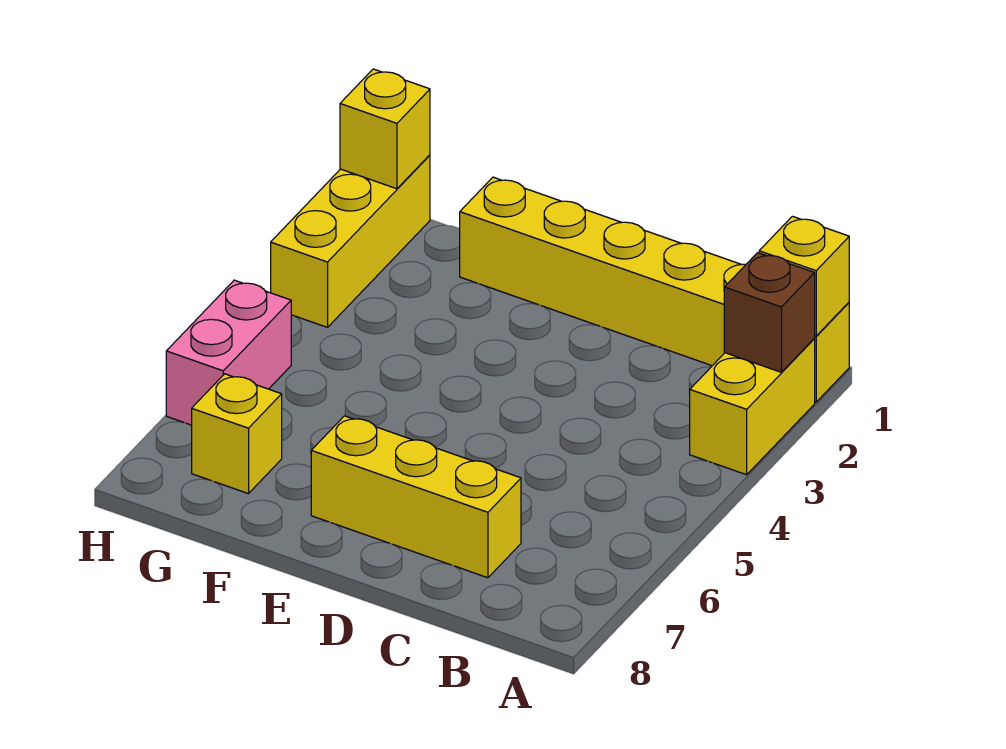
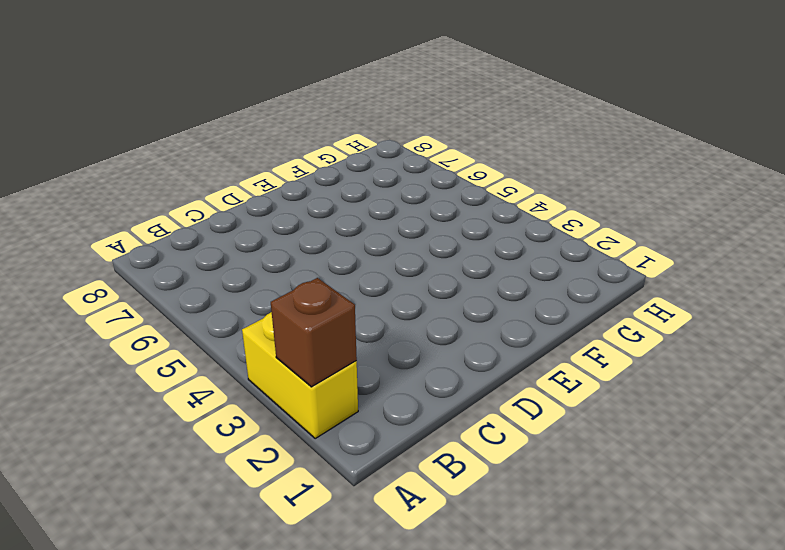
none -> yellow 1x6 brick [460,177,849,402]
none -> yellow 1x3 brick [311,416,521,578]

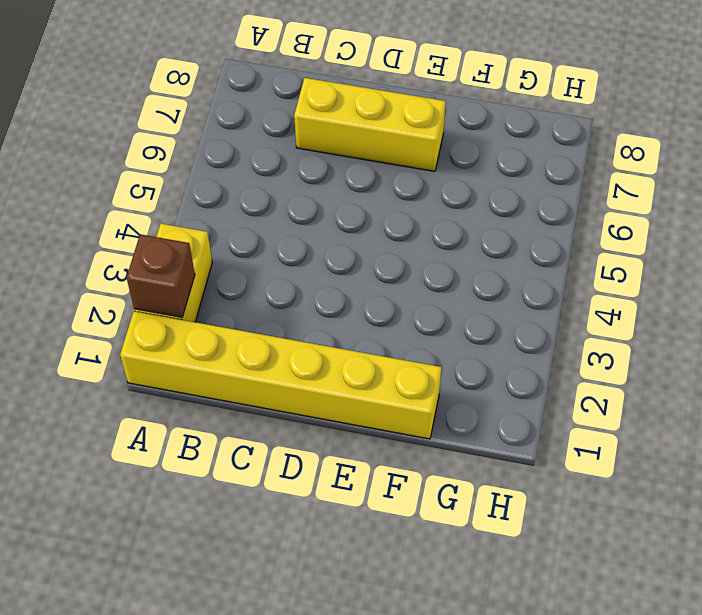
none -> yellow 1x1 brick [192,374,282,494]
none -> yellow 1x3 brick [271,155,430,327]

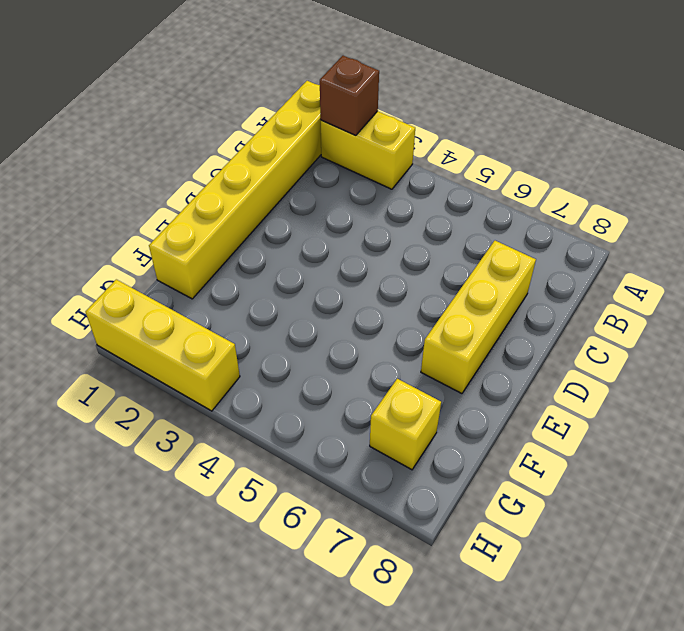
none -> pink 1x2 brick [166,280,291,425]
none -> yellow 1x1 brick [759,216,849,336]

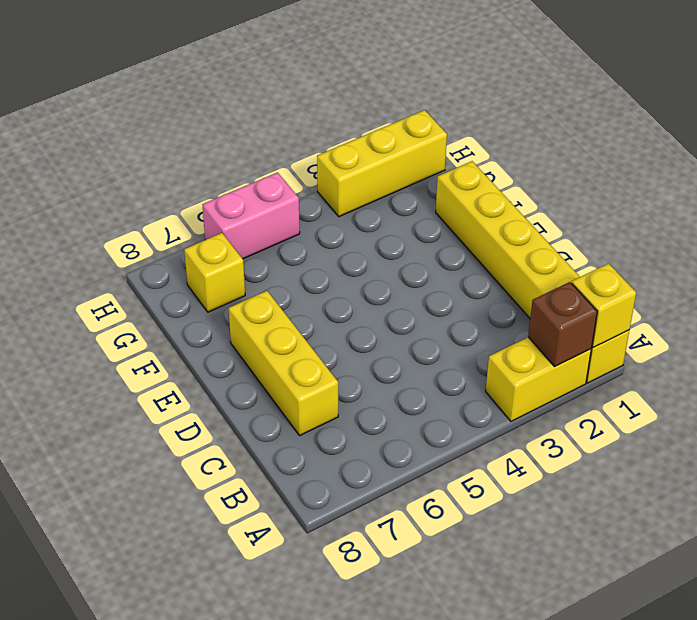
none -> yellow 1x1 brick [340,69,430,189]

